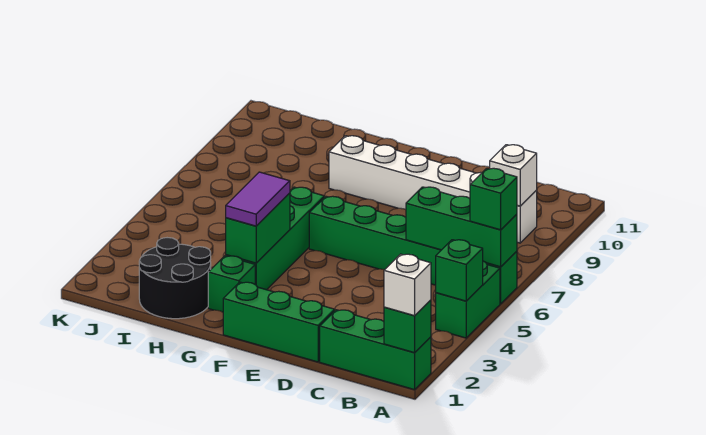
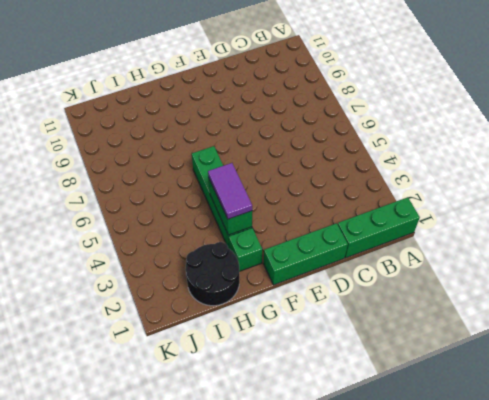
none -> green 1x2 brick [436,261,500,338]
none -> green 1x6 brick [309,196,517,304]
none -> white 1x6 brick [329,136,537,243]

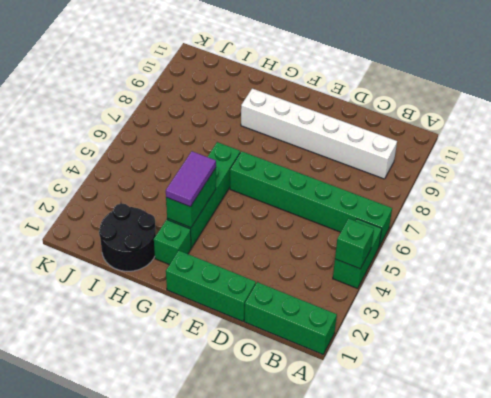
none -> green 1x1 brick [384,300,431,353]
none -> green 1x3 brick [406,187,517,267]
none -> white 1x1 brick [490,145,537,206]

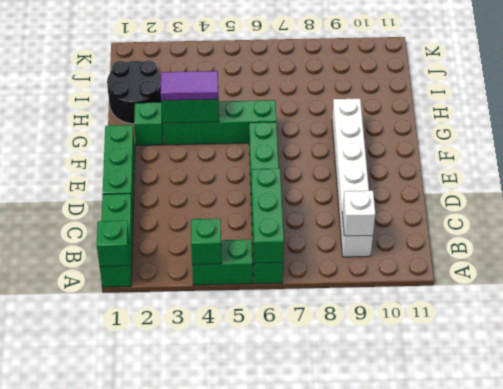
none -> white 1x1 brick [384,254,431,316]
none -> green 1x1 brick [470,168,517,230]

